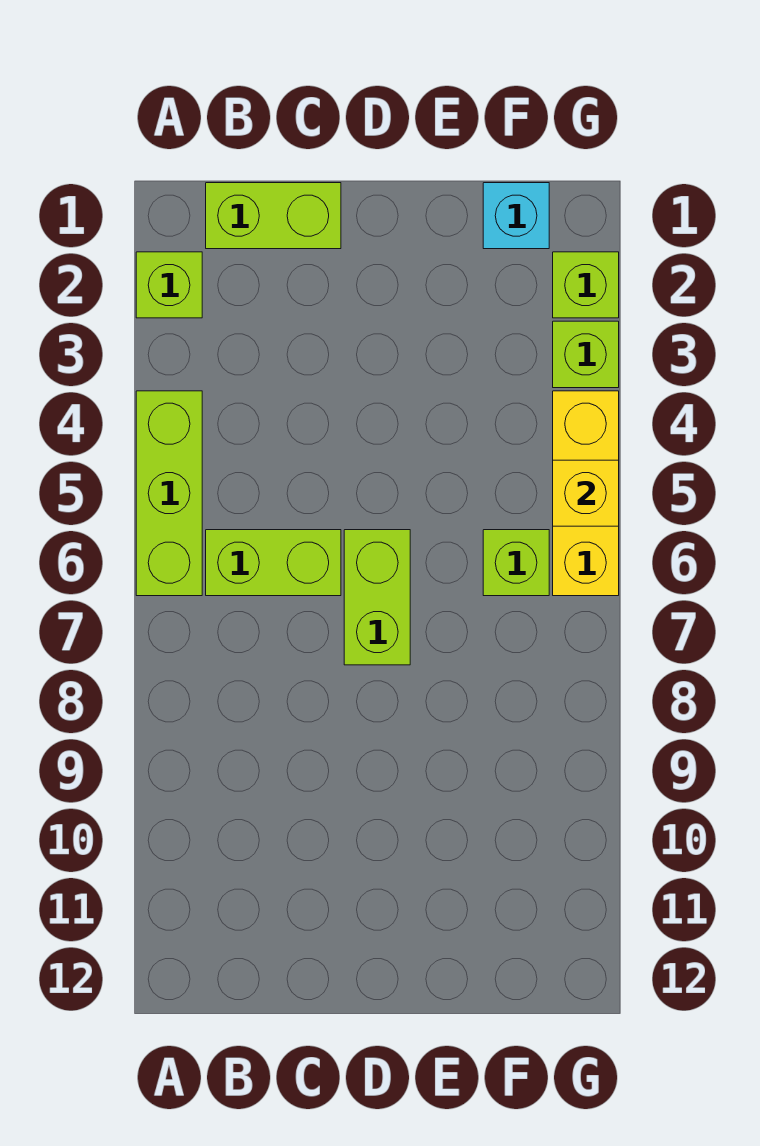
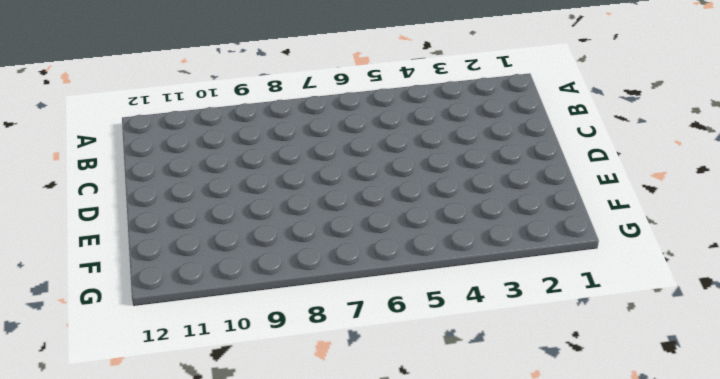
none -> lime 1x1 brick [136,252,202,318]
none -> lime 1x3 brick [136,391,202,596]

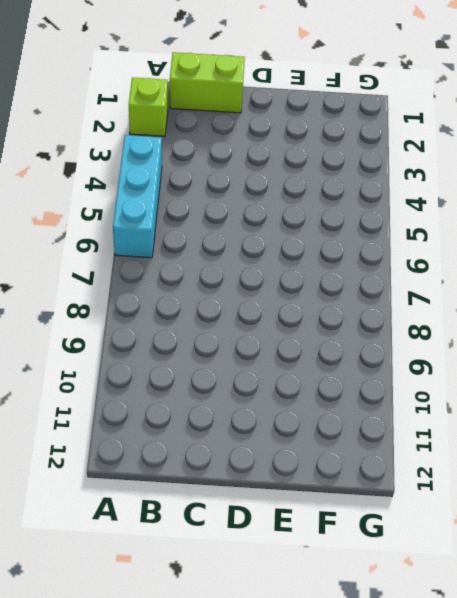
cyan 1x3 brick [113,135,162,258] -> lime 1x3 brick [136,391,202,596]
none -> lime 1x2 brick [206,530,341,596]
none -> lime 1x2 brick [344,530,410,665]

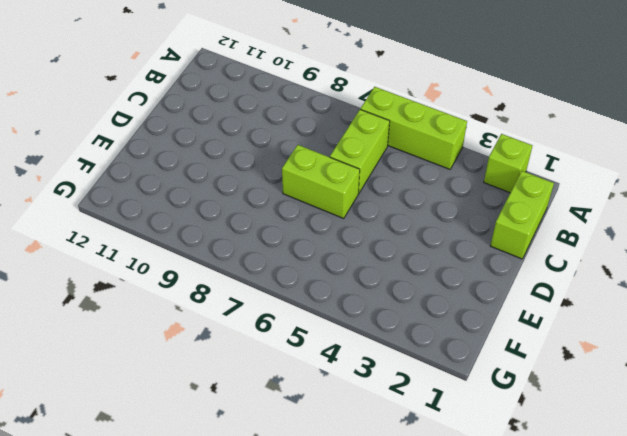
none -> cyan 1x1 brick [483,183,549,249]
none -> lime 1x1 brick [483,530,549,596]

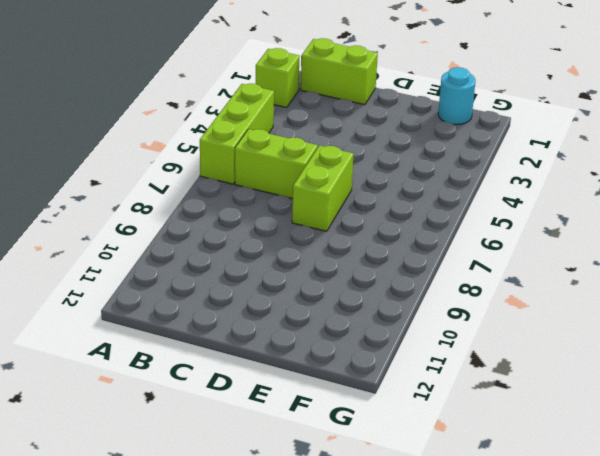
cyan 1x1 round brick [438,67,476,125] -> cyan 1x1 brick [483,183,549,249]
none -> lime 1x1 brick [483,530,549,596]
none -> lime 1x1 brick [553,252,619,318]

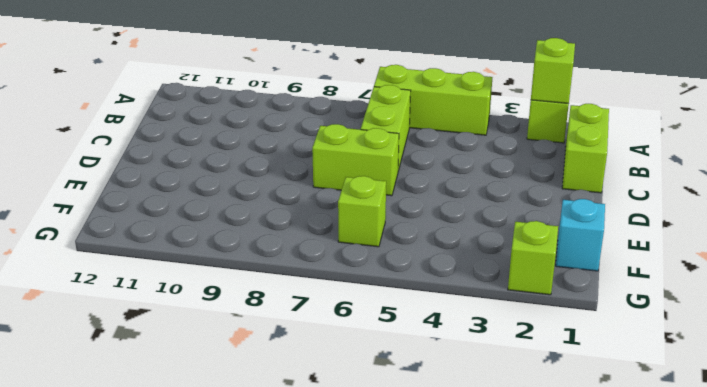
lime 1x1 brick [531,38,575,104] -> lime 1x1 brick moved to [553,321,619,388]
none -> yellow 1x3 brick [553,391,619,596]
none -> yellow 1x1 brick [553,460,619,526]

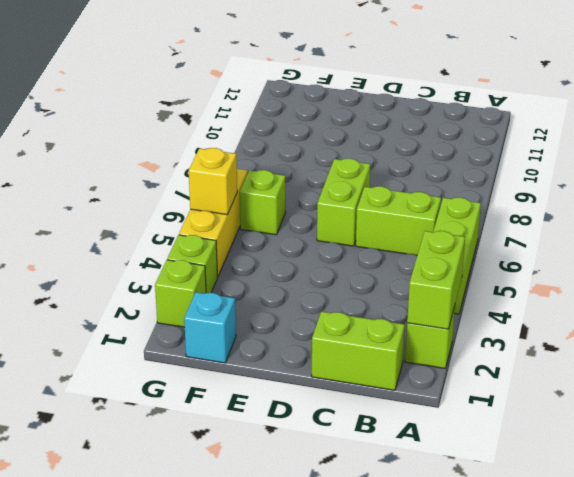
lime 1x2 brick [407,231,465,329] -> none

